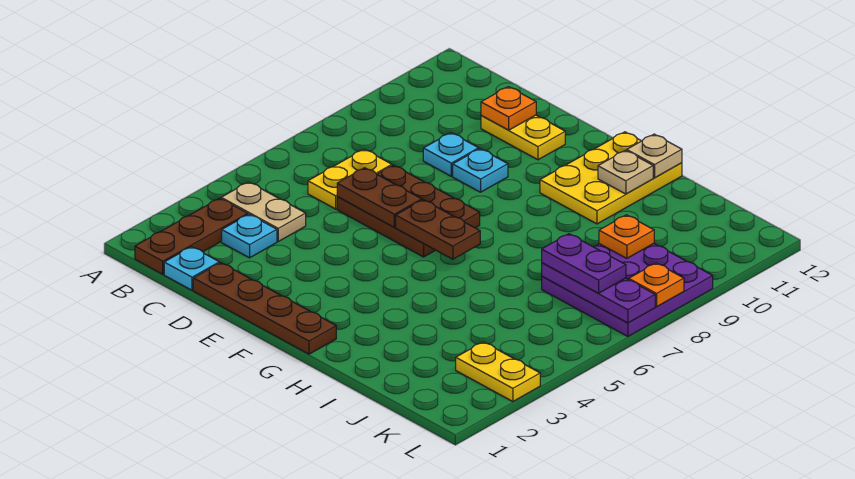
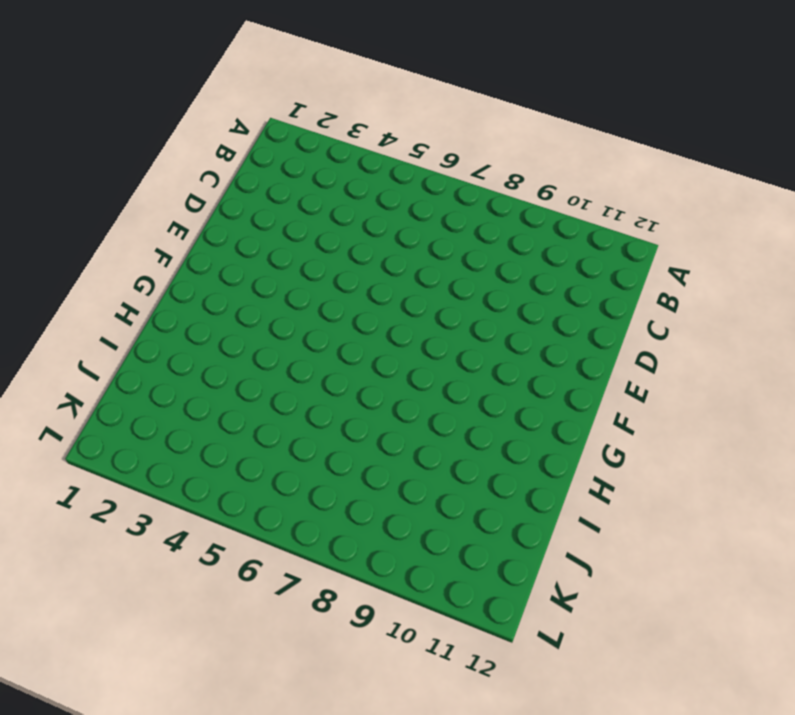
none -> brown 1x3 plate [135,198,248,274]
none -> tan 1x2 plate [221,182,306,241]
none -> cyan 1x1 plate [164,247,219,290]

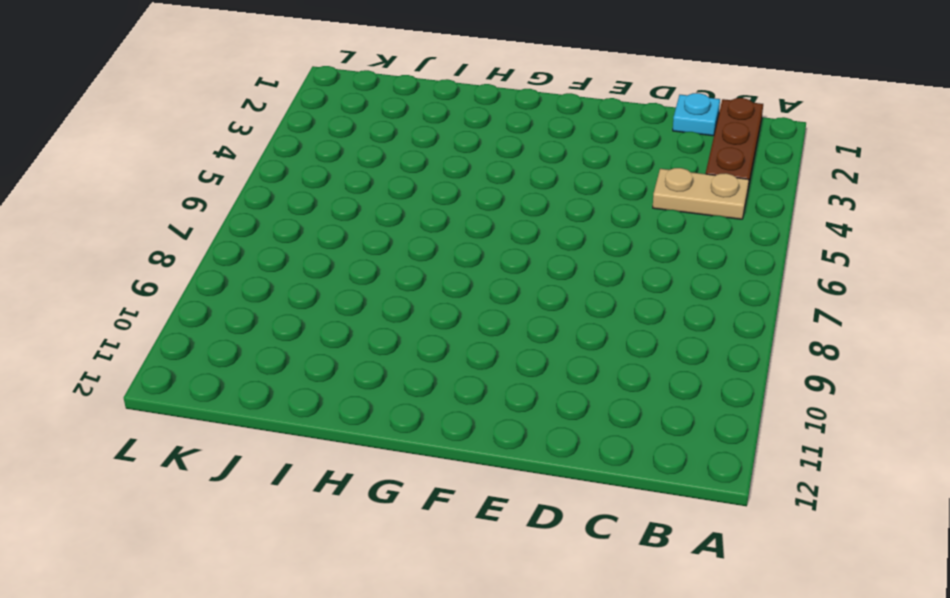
none -> cyan 1x1 plate [222,214,277,258]
none -> yellow 1x2 plate [308,149,392,209]
none -> brown 1x4 plate [193,263,336,354]

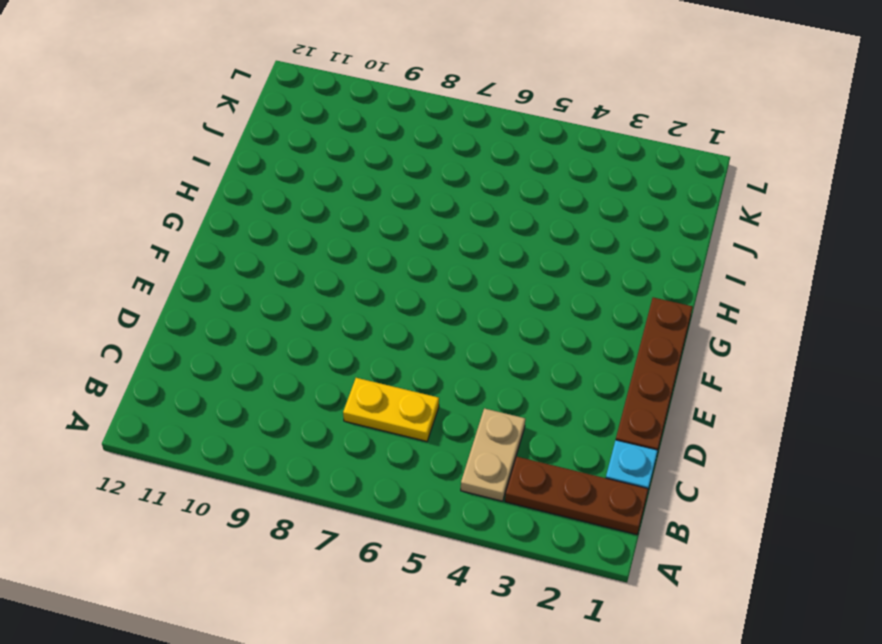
none -> cyan 1x1 plate [222,214,277,258]
none -> brown 2x3 plate [337,165,480,257]
none -> cyan 1x1 plate [423,133,479,176]

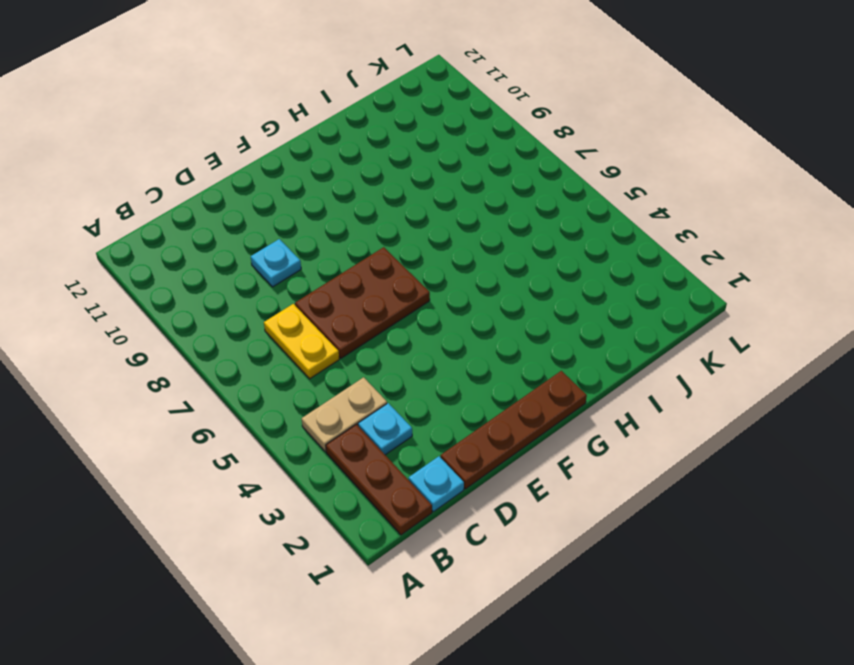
none -> yellow 1x2 plate [481,115,565,160]
none -> cyan 1x1 plate [453,149,508,192]
none -> yellow 2x3 plate [540,132,682,224]

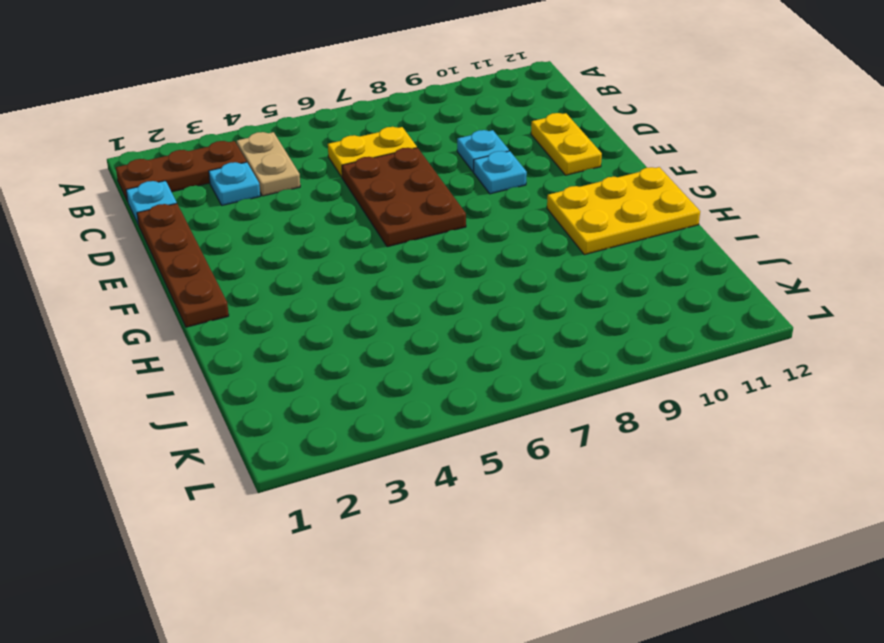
none -> purple 3x3 plate [542,244,713,337]
none -> yellow 1x2 plate [456,342,540,402]
none -> brown 1x2 plate [337,168,422,227]

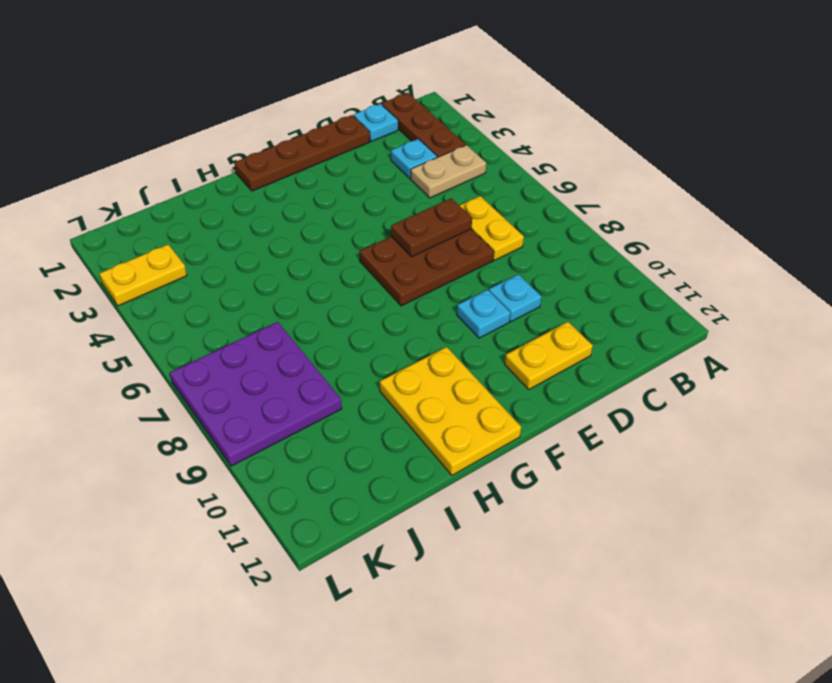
none -> orange 1x1 plate [481,87,536,130]
none -> brown 1x2 plate [396,200,480,259]
none -> tan 1x1 plate [598,150,653,194]

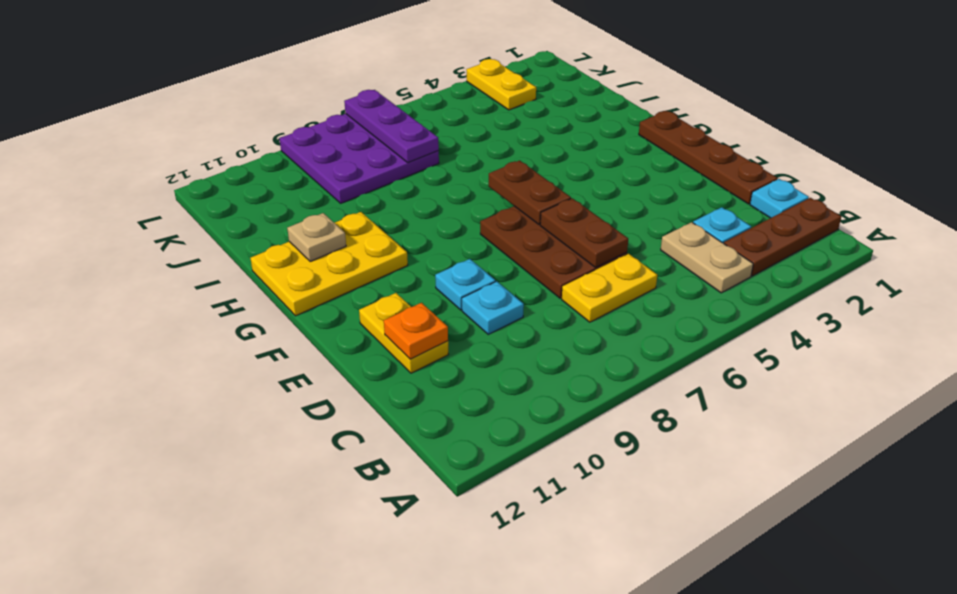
none -> tan 1x1 plate [627,134,682,178]
none -> orange 1x1 plate [599,215,654,258]
none -> orange 1x1 plate [629,263,684,307]

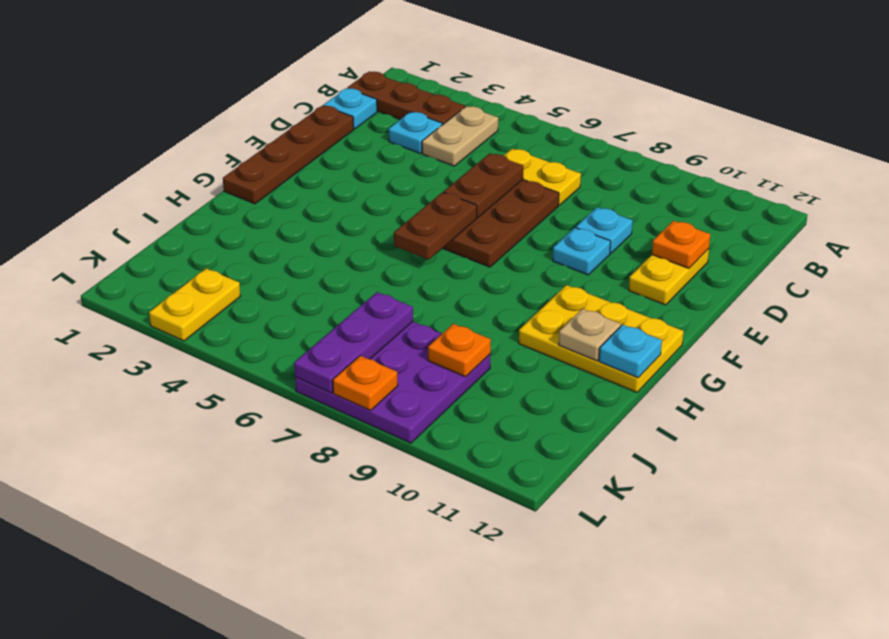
cyan 1x1 plate [599,325,662,378] -> tan 1x1 plate [627,134,682,178]
none -> purple 1x2 plate [542,234,626,293]

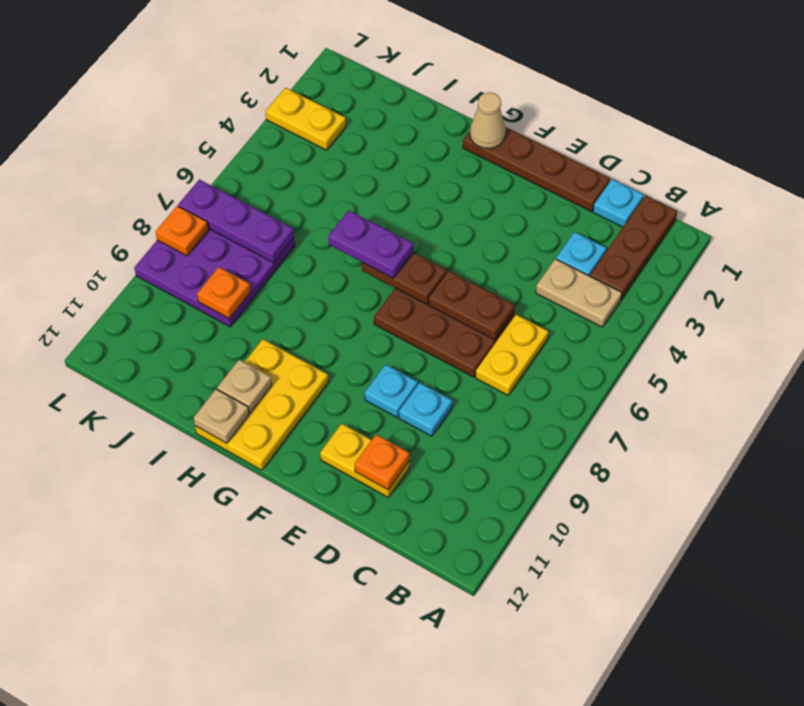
tan 1x1 cone [470,92,506,149] -> none
purple 1x2 plate [328,210,413,278] -> purple 1x2 plate moved to [542,234,626,293]

